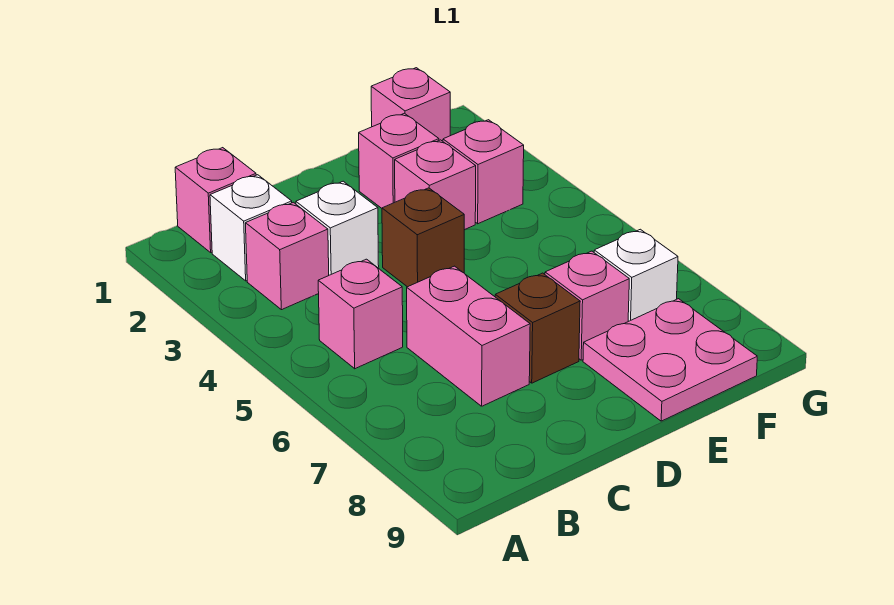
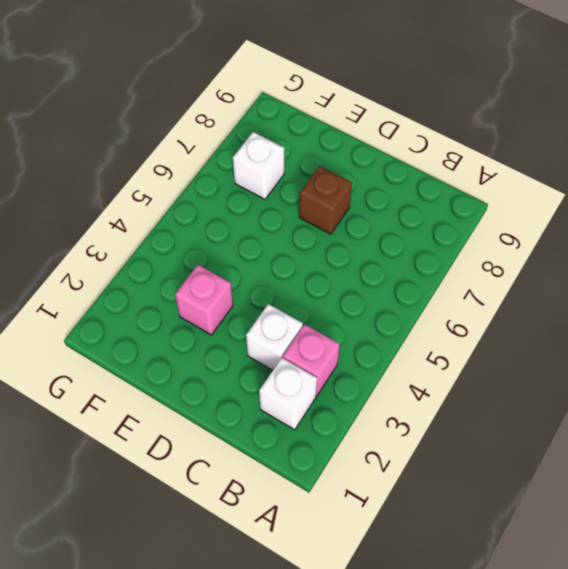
none -> pink 1x1 brick [175,148,256,252]
none -> pink 1x1 brick [318,259,403,369]
none -> pink 1x2 brick [407,266,530,406]

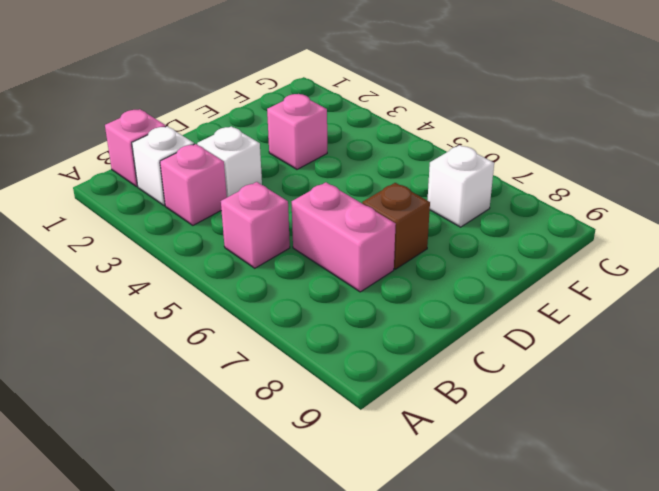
none -> brown 1x1 brick [382,188,464,287]
none -> pink 1x1 brick [359,113,439,208]
none -> pink 1x1 brick [545,251,629,360]

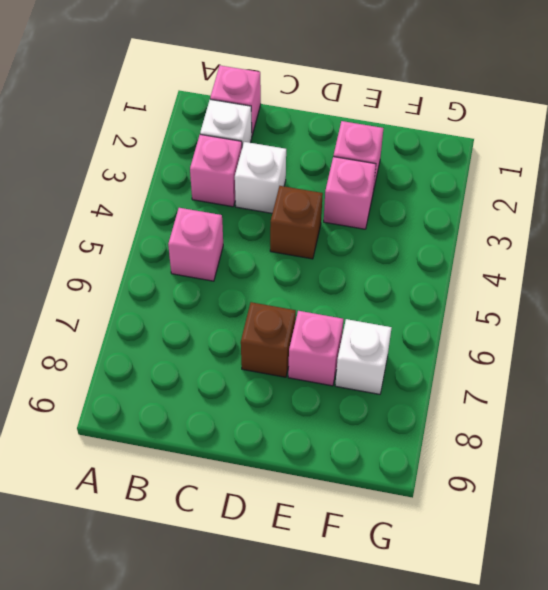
none -> pink 1x2 brick [407,266,530,406]
none -> pink 2x2 plate [583,299,757,421]
none -> pink 1x1 brick [371,68,450,141]

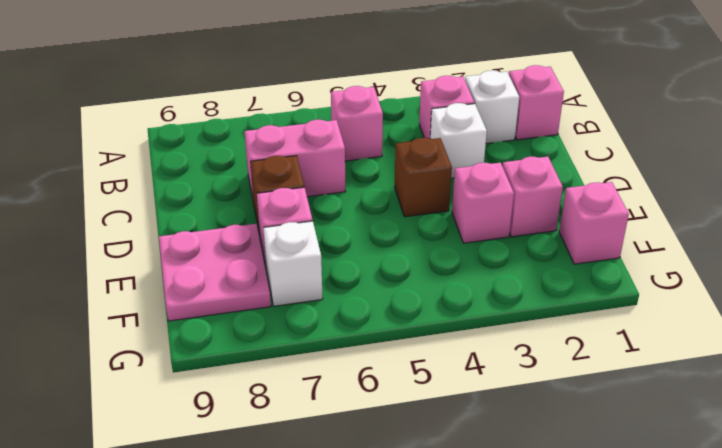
none -> pink 1x1 brick [443,120,524,224]

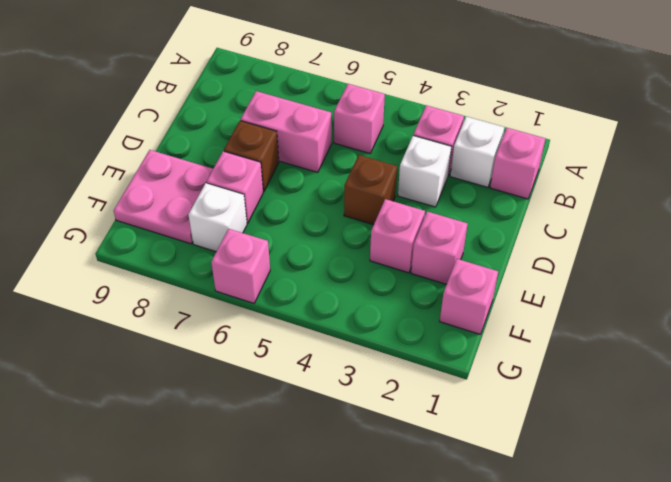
pink 1x1 brick [211,229,270,303] -> pink 1x1 brick moved to [443,120,524,224]

